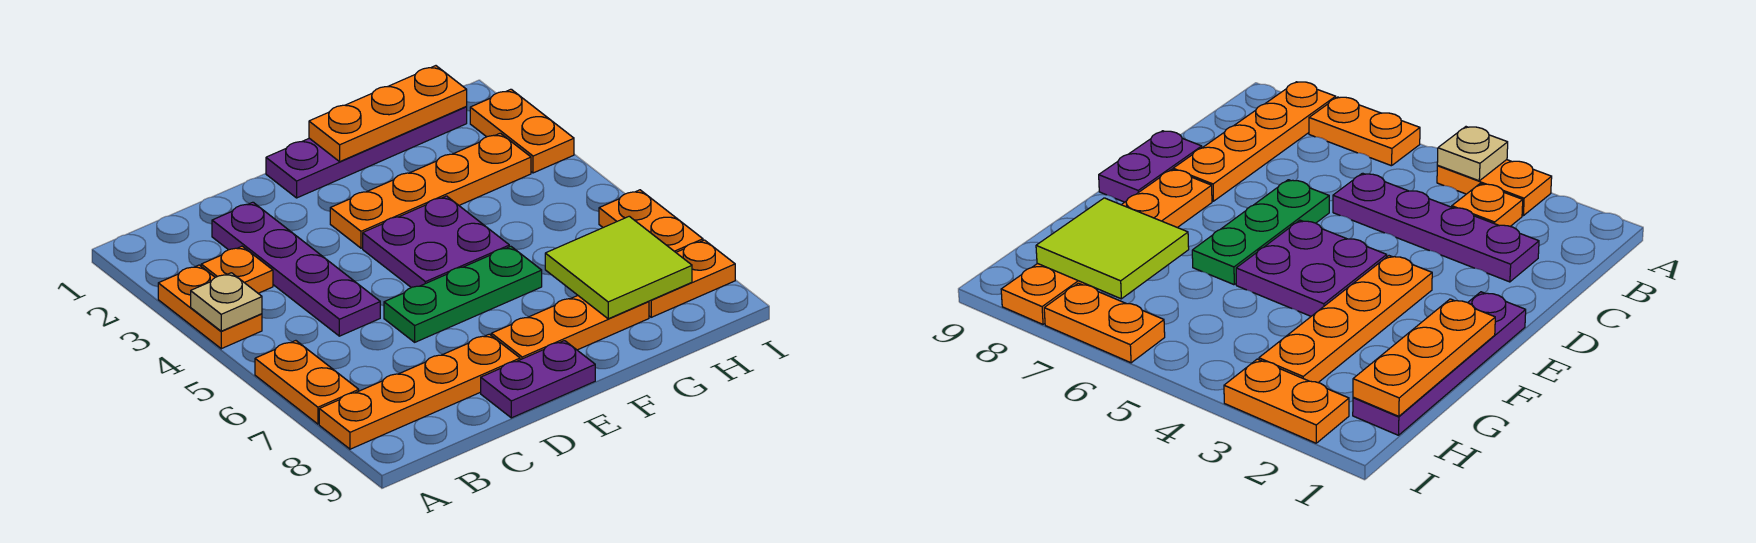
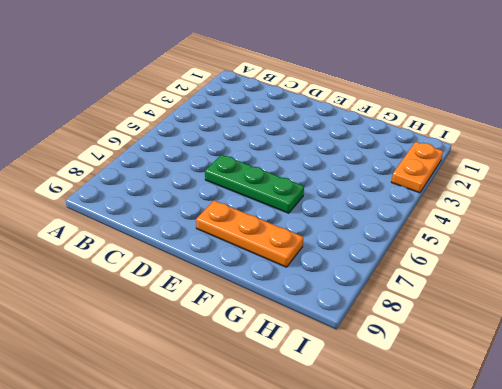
none -> orange 1x2 plate [158,265,262,349]
none -> orange 1x2 plate [255,341,359,424]
none -> orange 1x4 plate [319,334,520,449]

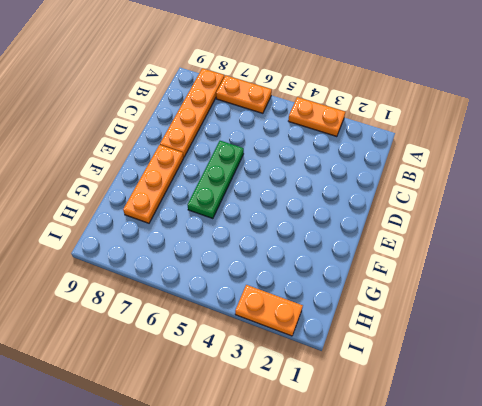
none -> orange 1x1 plate [201,246,273,293]
none -> purple 1x4 plate [212,202,380,336]
none -> purple 1x2 plate [481,341,595,418]

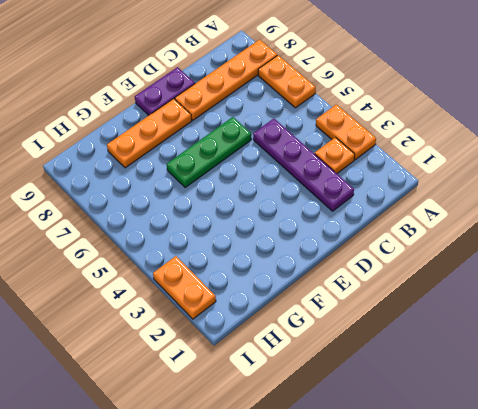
none -> purple 1x4 plate [266,107,467,198]
none -> orange 1x4 plate [330,133,531,248]
none -> purple 2x2 plate [363,196,509,288]

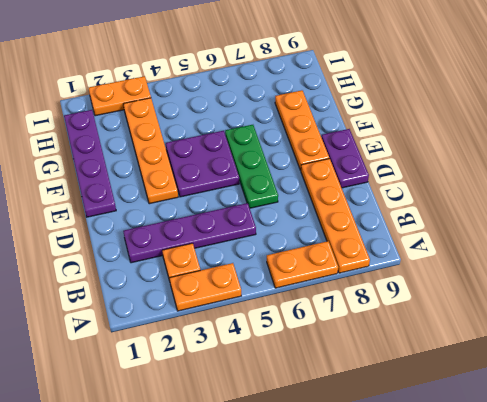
none -> orange 1x2 plate [649,240,735,317]
none -> orange 1x2 plate [599,190,703,252]
none -> tan 1x1 plate [191,273,262,331]

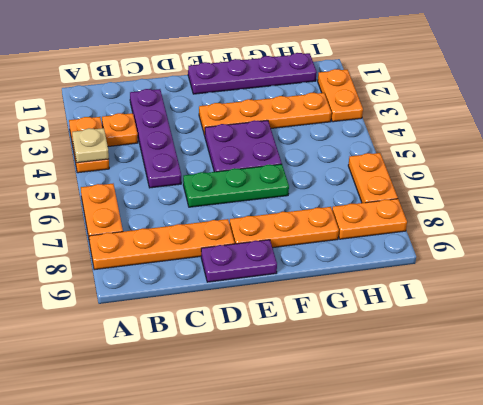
none -> orange 1x3 plate [309,66,467,162]
none -> lime 2x2 tile [545,216,692,319]

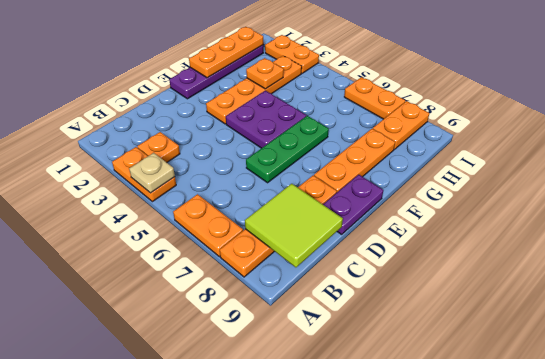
lime 2x2 tile [245,184,343,267] -> lime 2x2 tile moved to [545,216,692,319]
orange 1x1 plate [246,58,284,89] -> none
none -> purple 1x4 plate [212,202,380,336]

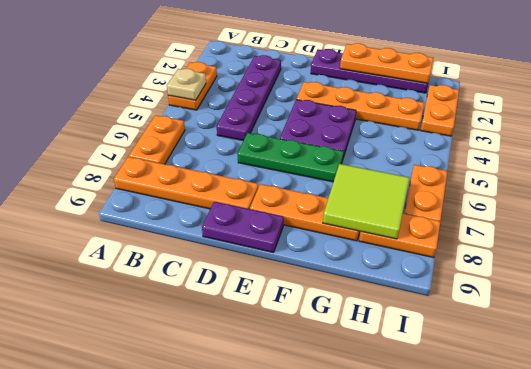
none -> orange 1x1 plate [201,246,273,293]

